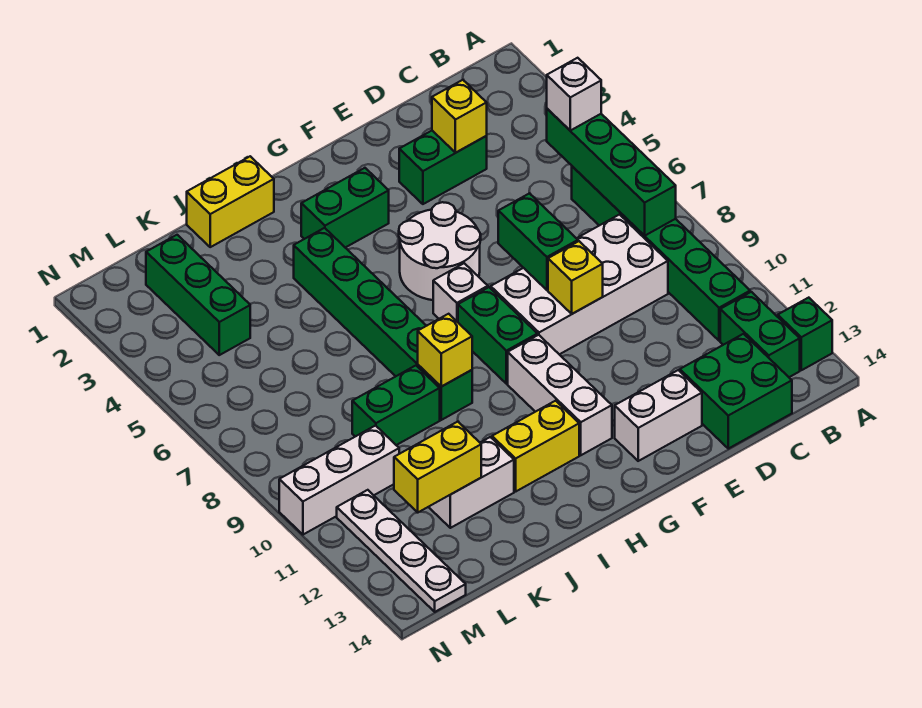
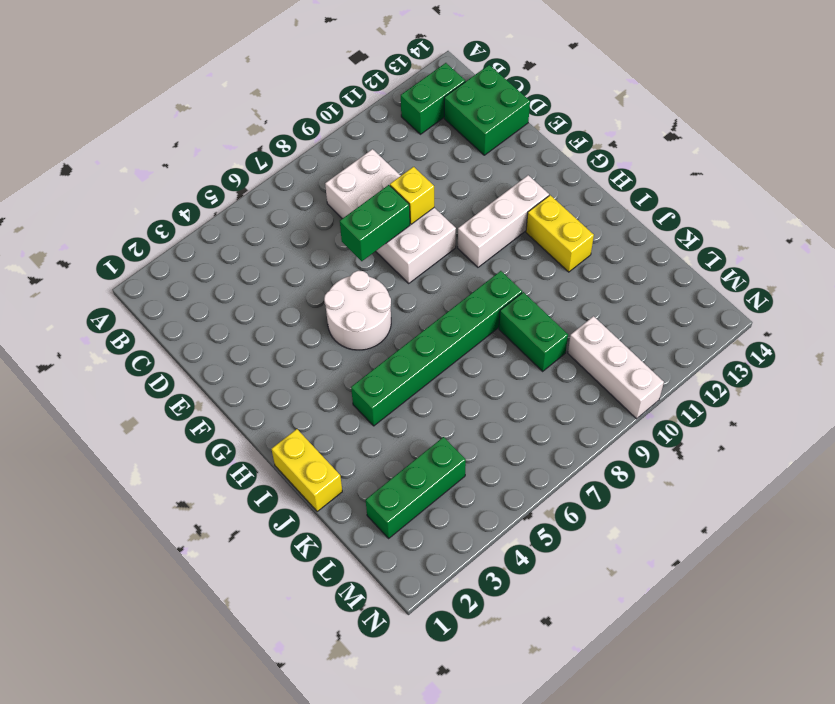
none -> green 1x1 brick [778,298,832,370]
none -> green 1x6 brick [572,166,750,341]
none -> green 1x2 brick [399,131,487,204]

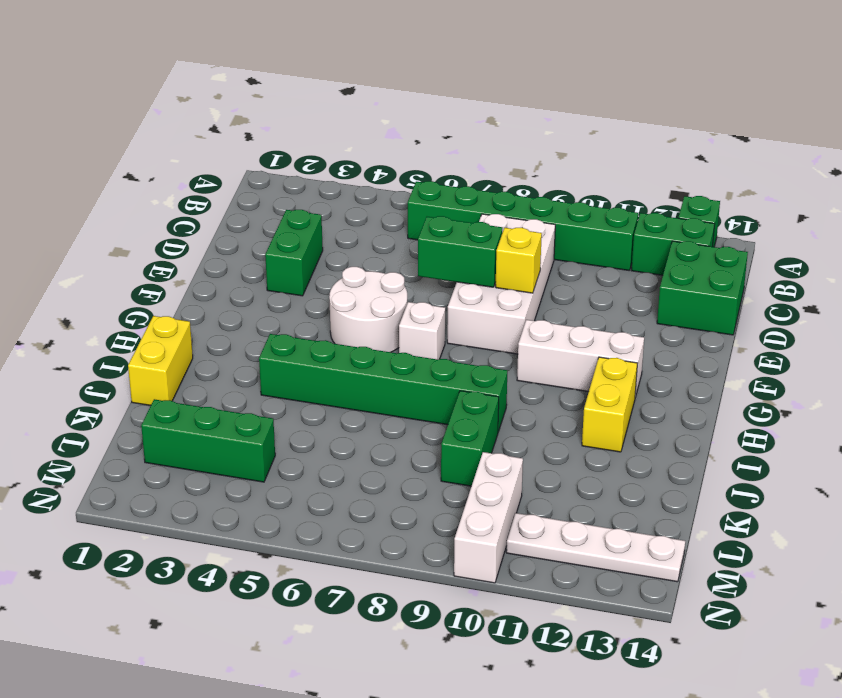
none -> white 1x2 brick [615,370,702,461]
none -> green 1x2 brick [301,168,389,248]
none -> green 1x2 brick [458,287,537,384]

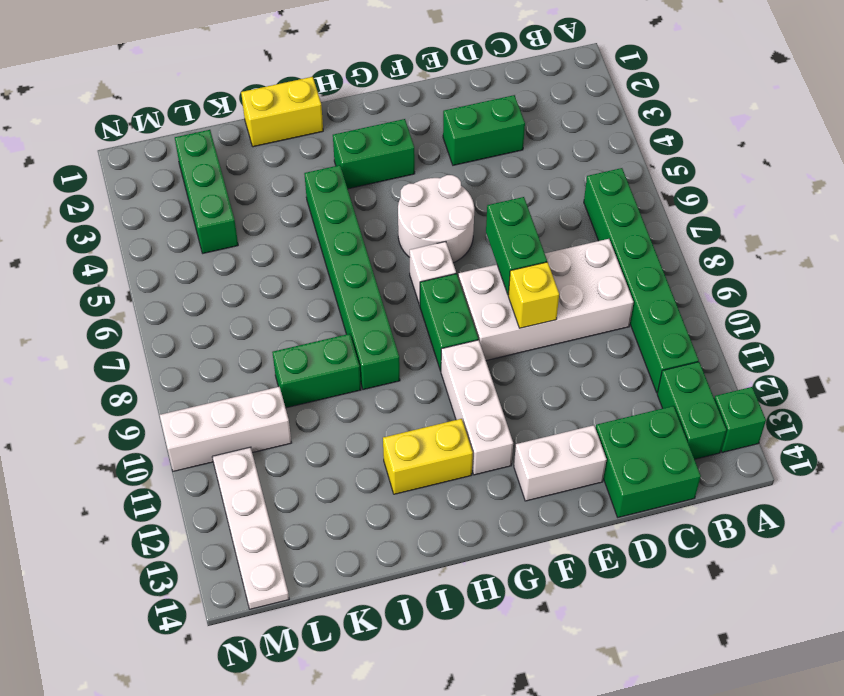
none -> white 1x2 brick [429,437,514,528]
none -> green 1x4 brick [547,109,676,236]
none -> yellow 1x1 brick [432,80,487,153]

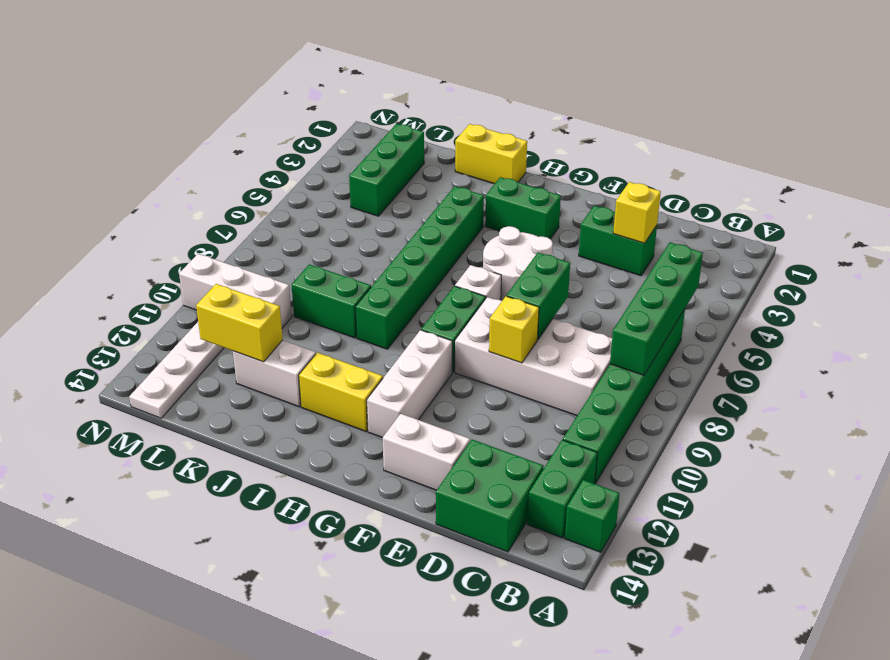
none -> yellow 1x1 brick [418,314,472,387]
none -> white 1x1 brick [547,58,601,130]

